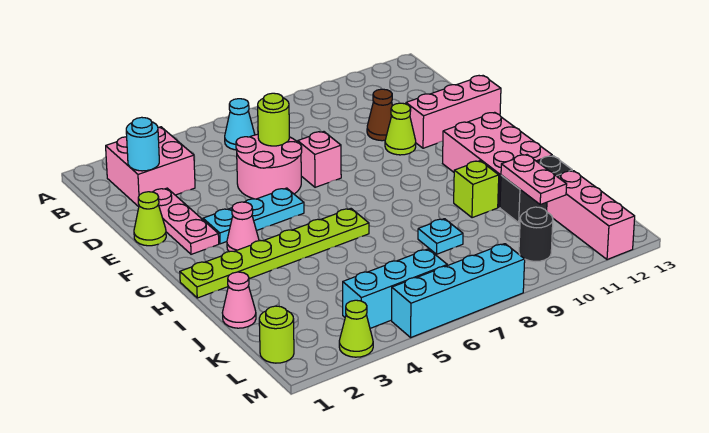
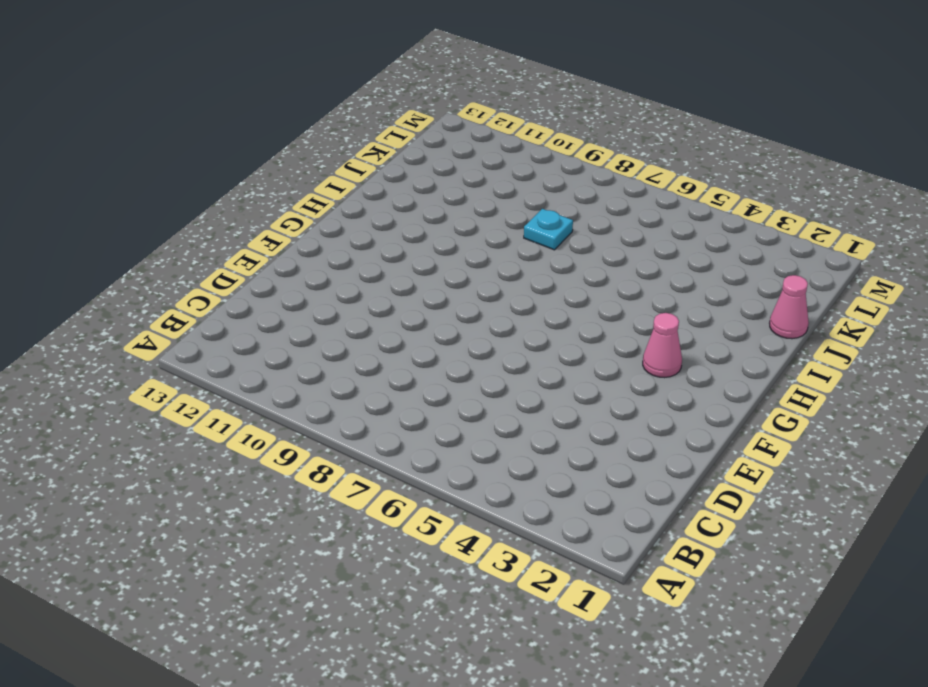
none -> pink 2x2 brick [106,127,195,207]
none -> cyan 1x1 cone [225,99,255,150]
none -> pink 1x3 plate [153,188,219,254]

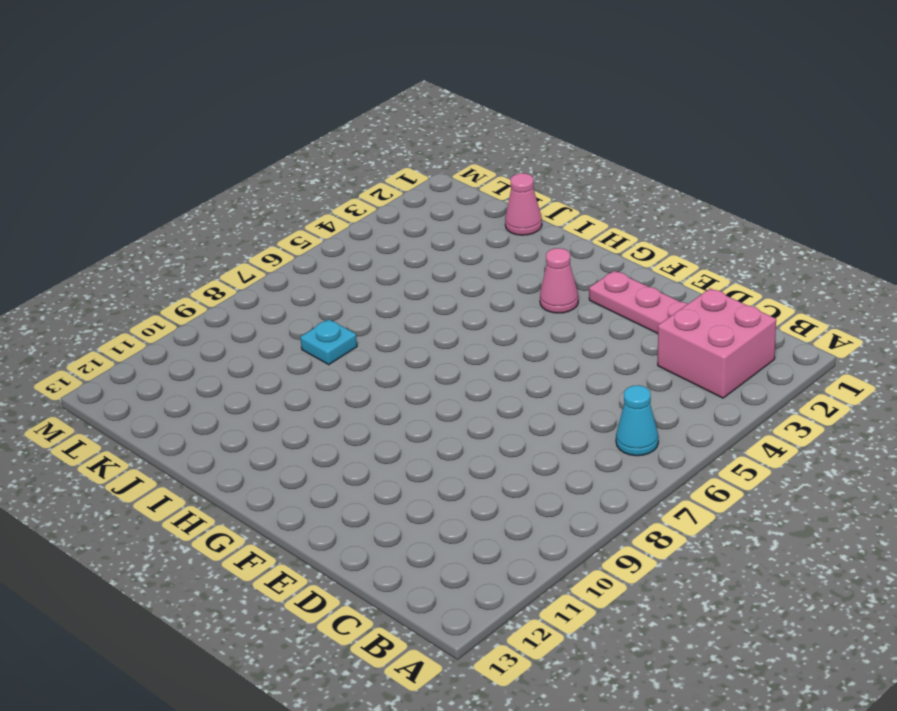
none -> pink 2x2 round brick [236,134,302,199]
none -> brown 1x1 cone [367,89,392,141]
none -> lime 1x1 cone [134,192,166,246]

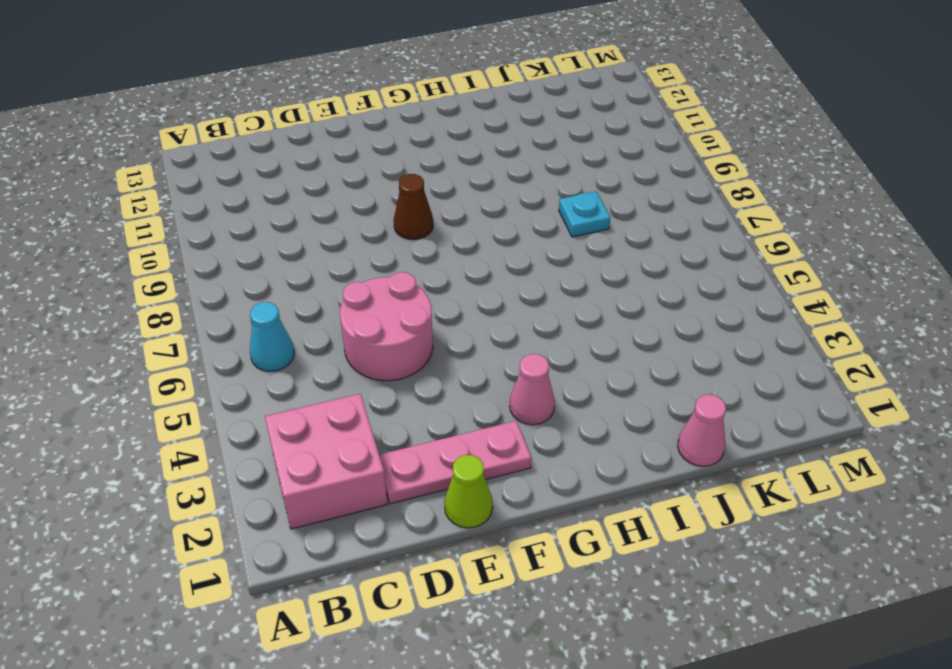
brown 1x1 cone [394,174,433,240] -> brown 1x1 cone moved to [367,89,392,141]
none -> pink 1x1 brick [298,132,341,187]
none -> lime 1x1 cone [385,103,416,155]
none -> pink 1x3 brick [406,76,501,148]

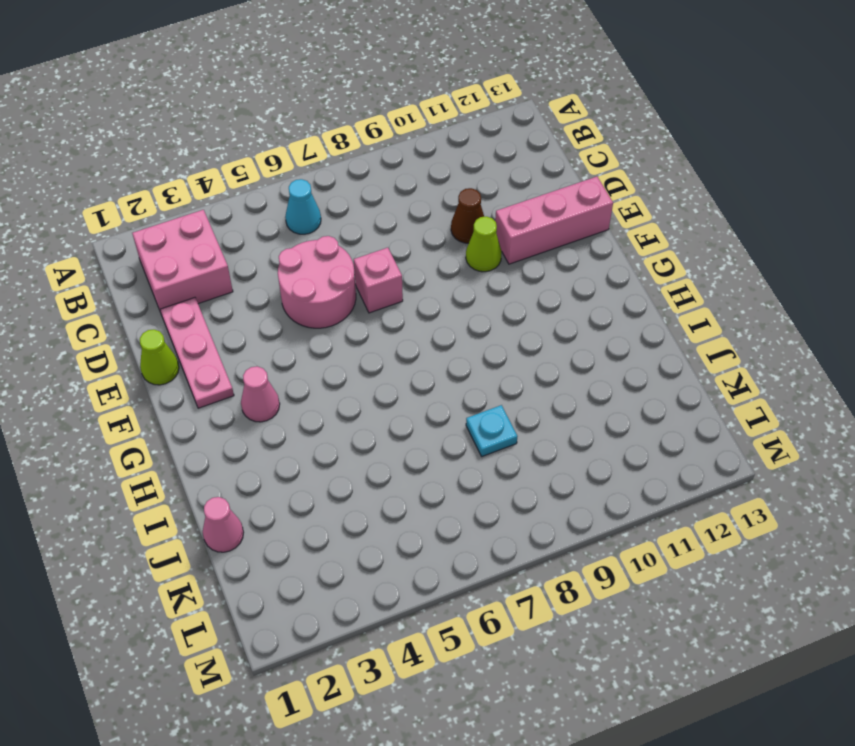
none -> cyan 1x3 plate [203,188,304,244]
none -> pink 2x3 brick [443,112,552,207]
none -> lime 1x6 plate [180,209,369,298]

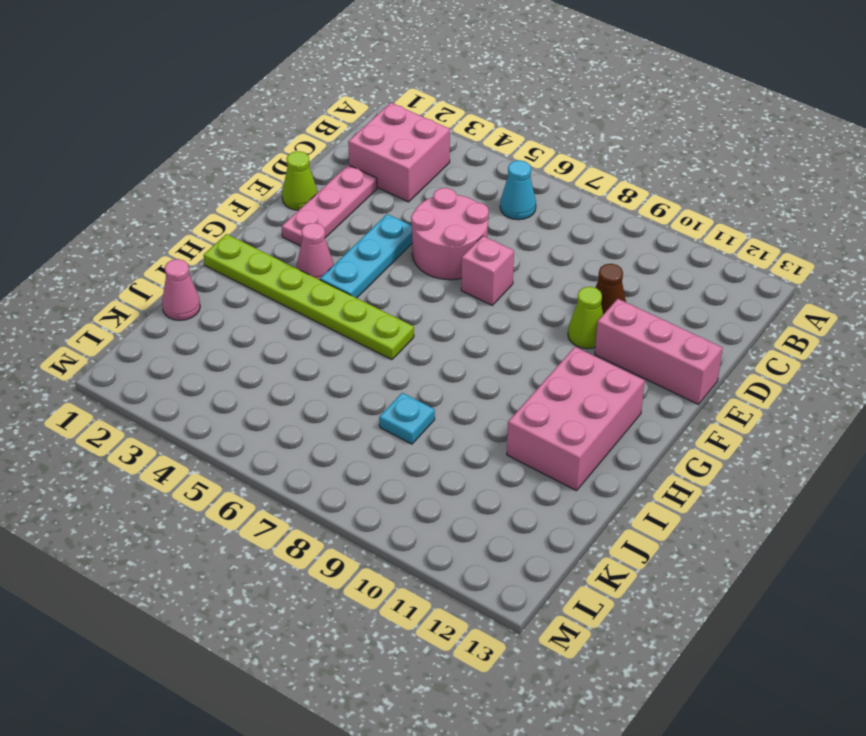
cyan 1x3 plate [320,214,412,298] -> cyan 1x3 plate turned to [203,188,304,244]
none -> lime 1x1 brick [454,161,499,218]
none -> black 1x2 brick [500,156,572,223]
none -> pink 1x3 brick [547,171,635,260]

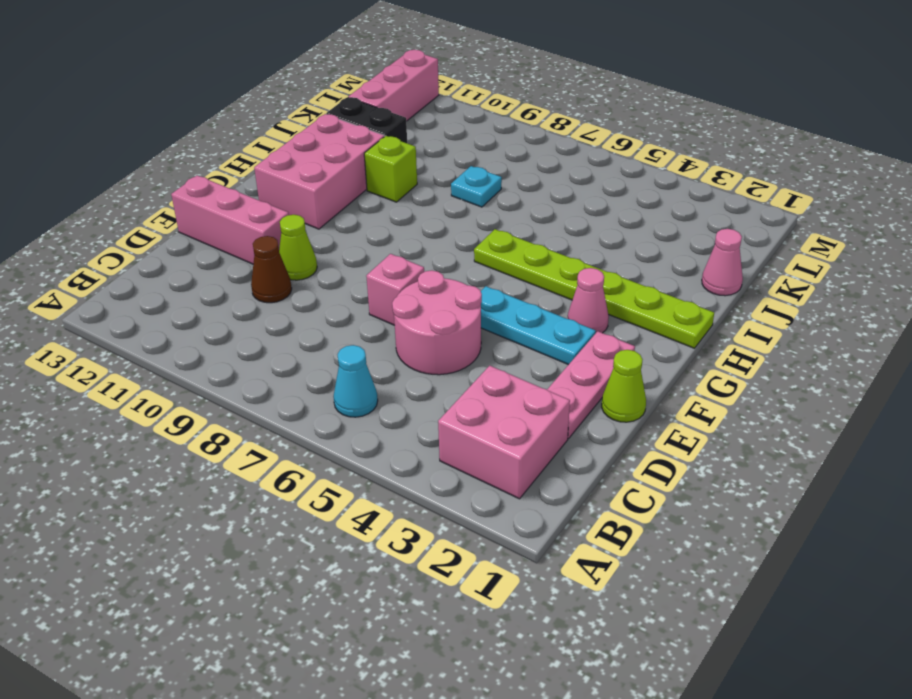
none -> lime 1x1 round brick [259,306,294,363]
none -> cyan 1x3 brick [343,249,447,328]
none -> black 1x1 round brick [519,207,553,262]

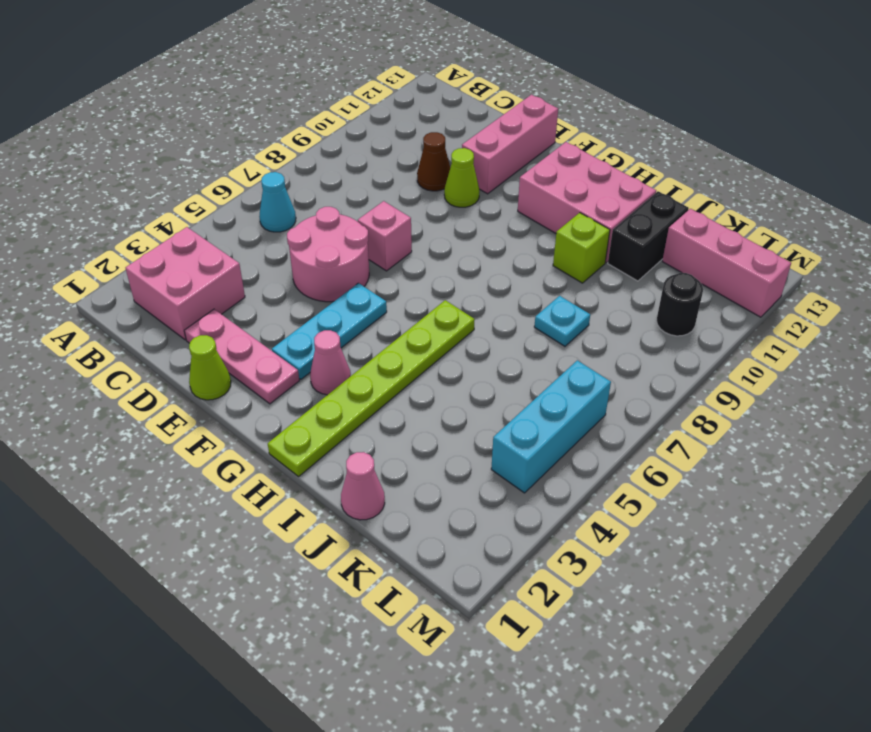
none -> lime 1x1 round brick [259,306,294,363]
none -> lime 1x1 cone [339,300,373,357]
none -> cyan 1x4 brick [392,244,525,337]

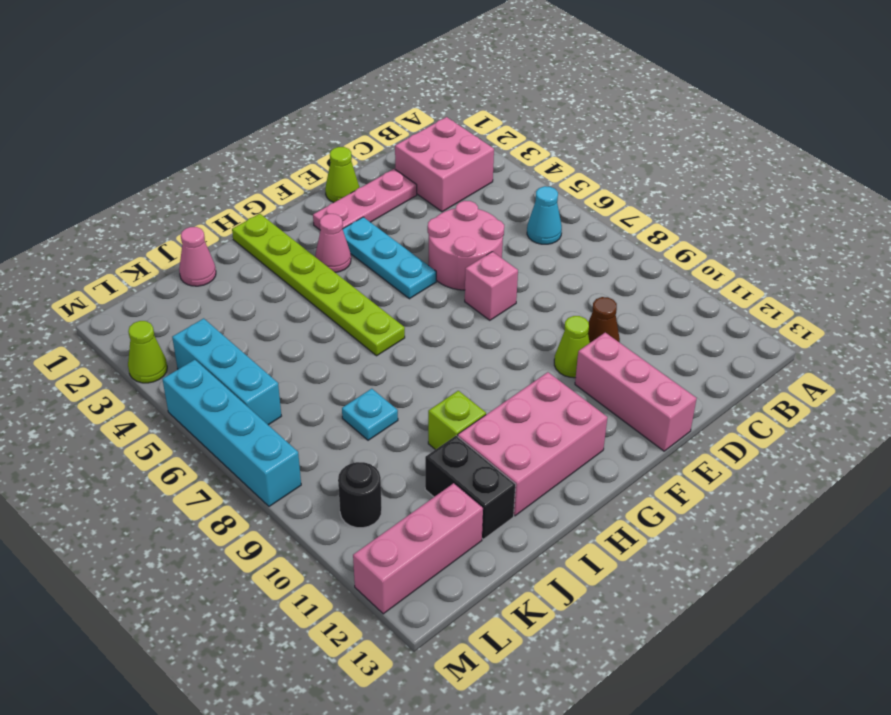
none -> lime 1x1 round brick [259,306,294,363]
none -> cyan 1x1 round brick [126,117,159,171]
none -> lime 1x1 round brick [258,93,289,146]

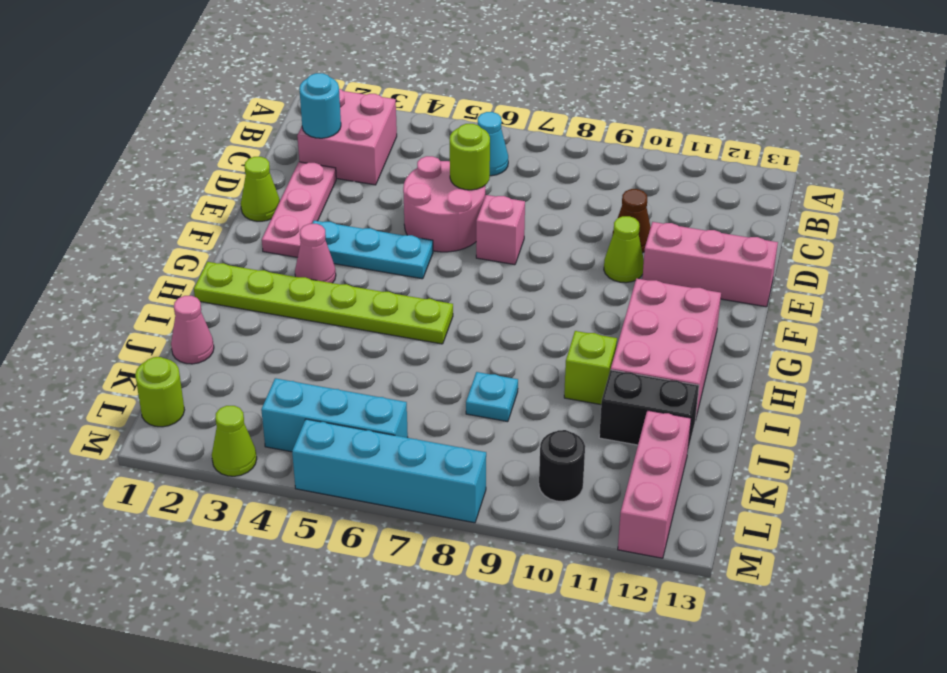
none -> pink 1x2 plate [501,155,567,204]

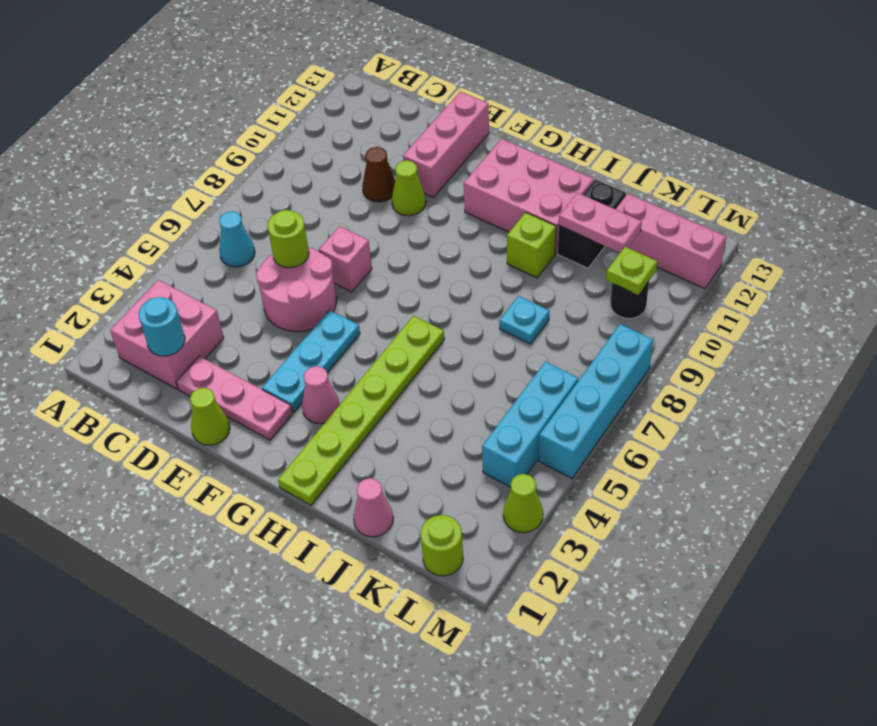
lime 1x1 plate [606,247,657,295] -> none

